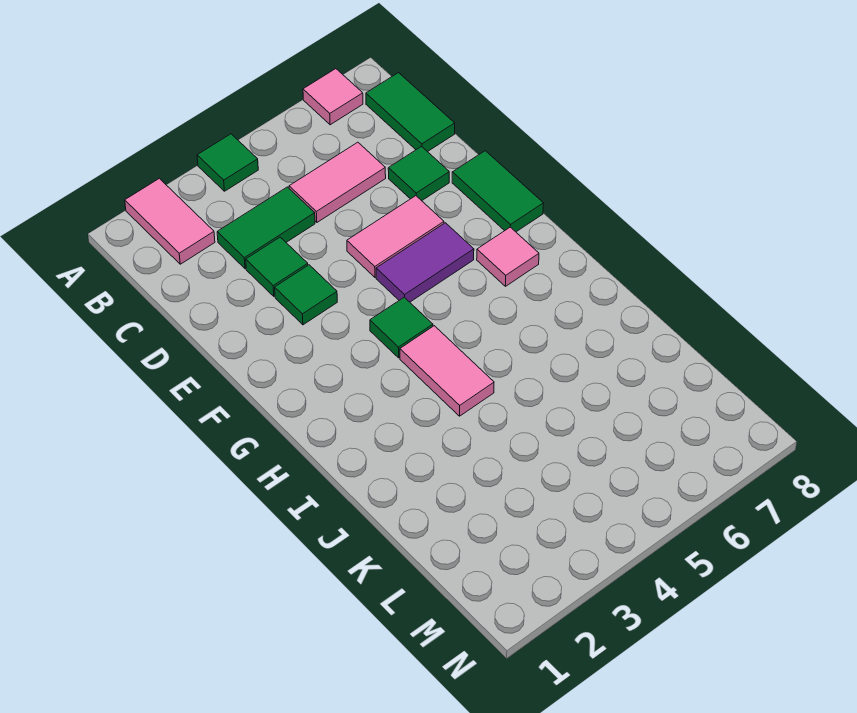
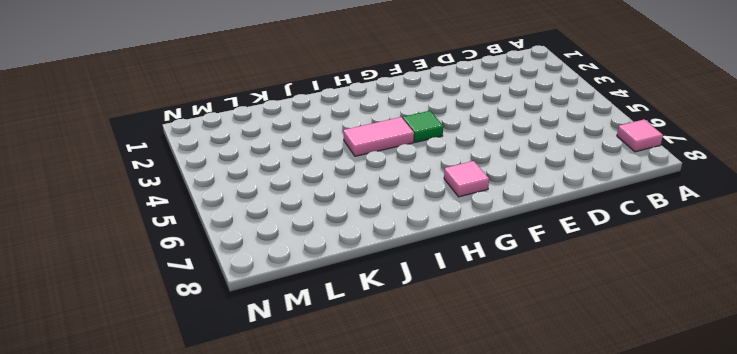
none -> pink 1x2 tile [125,178,215,264]
none -> green 1x1 tile [197,134,258,191]
none -> green 1x2 tile [366,73,455,152]

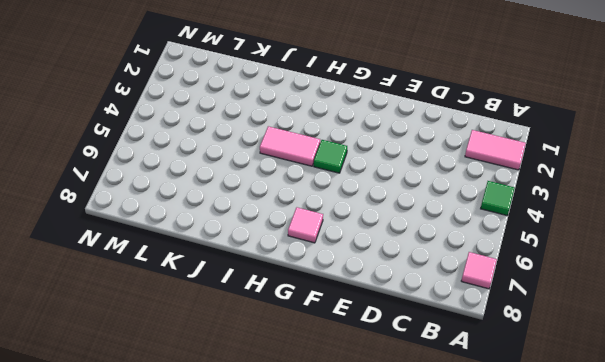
none -> green 1x2 tile [366,73,455,152]
none -> green 1x2 tile [217,187,315,269]
none -> pink 1x2 tile [289,142,386,222]

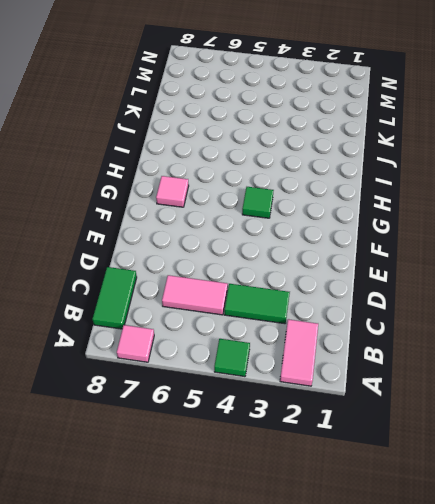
none -> green 1x1 tile [246,237,308,296]
none -> green 1x1 tile [388,147,449,201]
none -> green 1x1 tile [275,265,337,325]

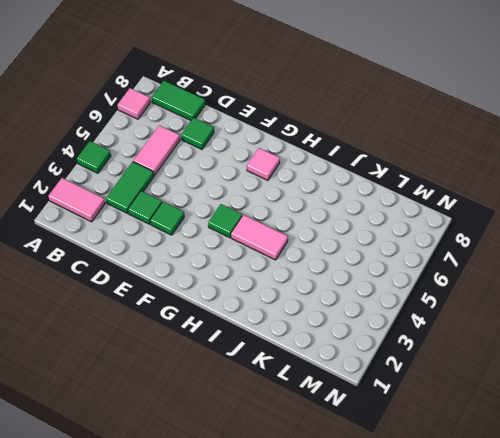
none -> pink 1x2 tile [347,196,444,277]
none -> green 1x2 tile [452,151,543,232]
none -> purple 1x2 tile [376,223,474,302]

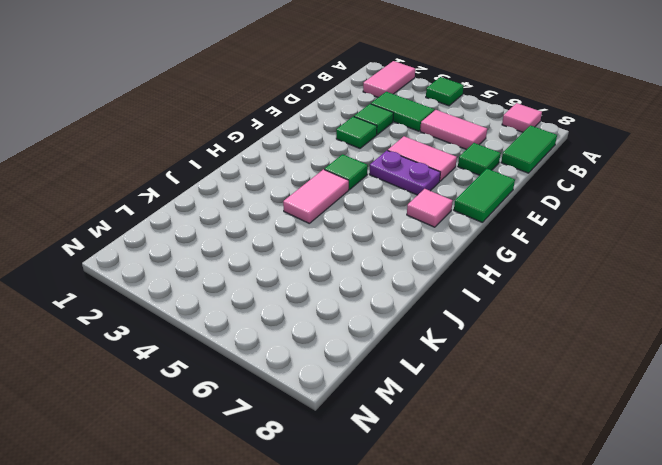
purple 1x2 plate [369,151,440,195] -> purple 1x2 tile [376,223,474,302]

